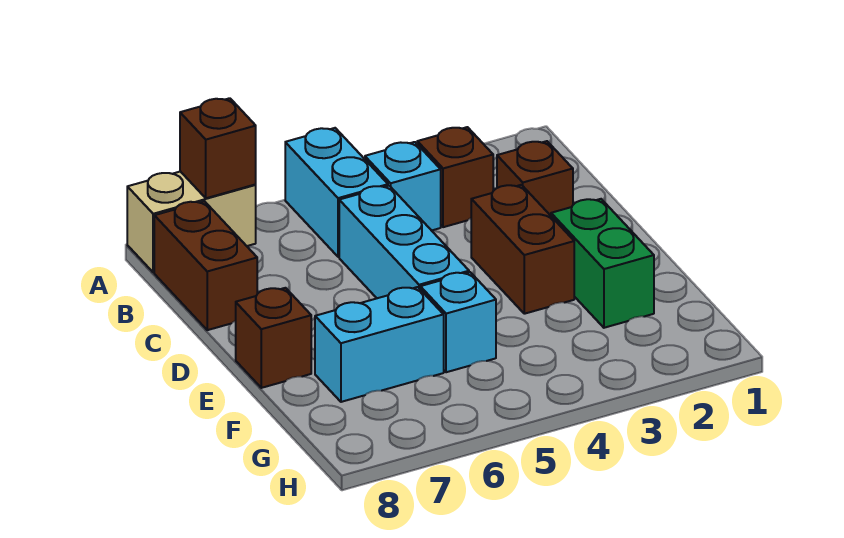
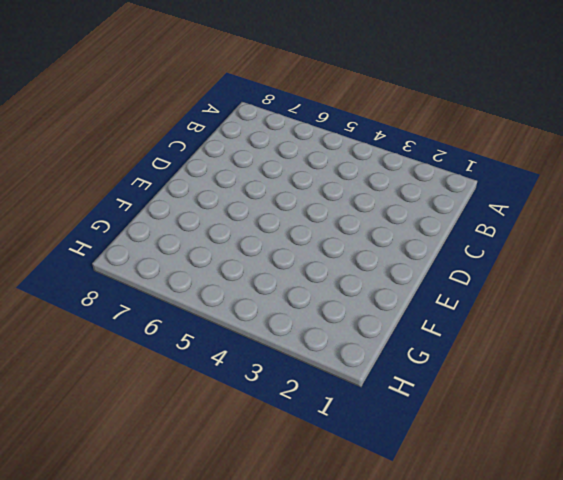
none -> cyan 1x2 brick [285,128,388,257]
none -> tan 1x2 brick [127,172,256,273]
none -> brown 1x1 brick [417,127,493,227]

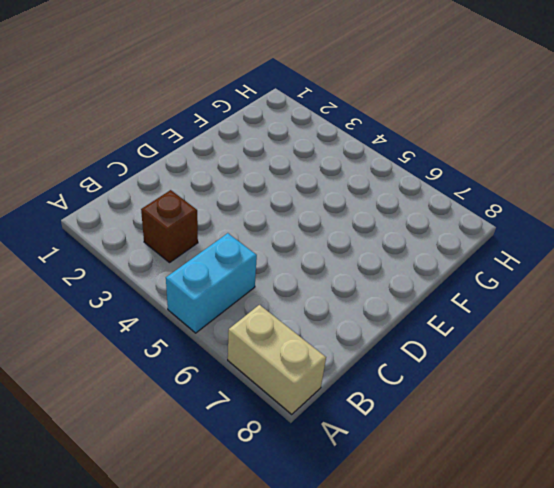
none -> cyan 1x1 brick [365,142,441,231]
none -> brown 1x2 brick [154,201,257,330]
none -> brown 1x1 brick [497,141,573,216]

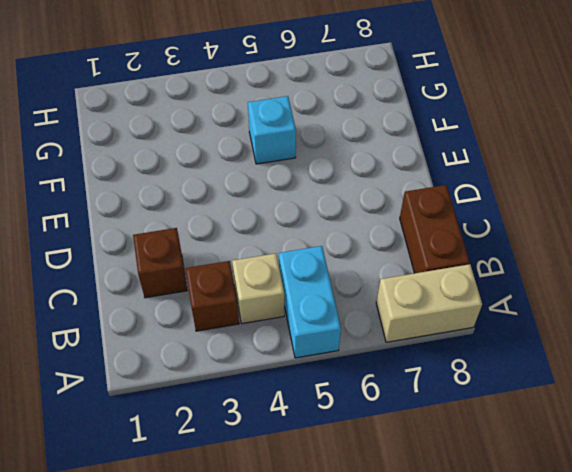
tan 1x1 brick [232,253,284,324] -> cyan 1x1 brick [365,142,441,231]
none -> cyan 1x3 brick [339,186,469,298]
none -> brown 1x2 brick [471,185,574,314]
none -> green 1x2 brick [551,199,654,328]

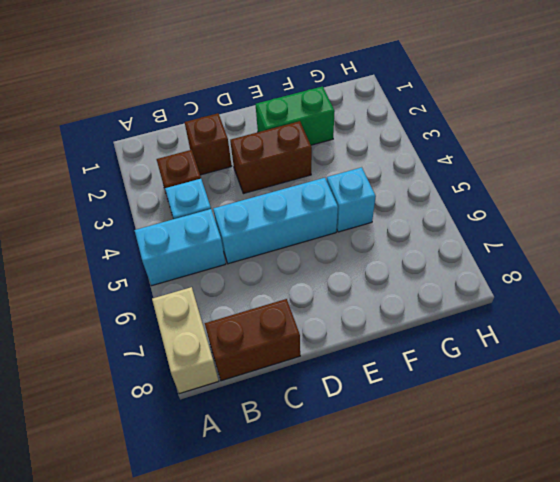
none -> brown 1x1 brick [236,288,311,388]
none -> cyan 1x2 brick [315,287,444,402]
none -> brown 1x1 brick [180,98,256,198]

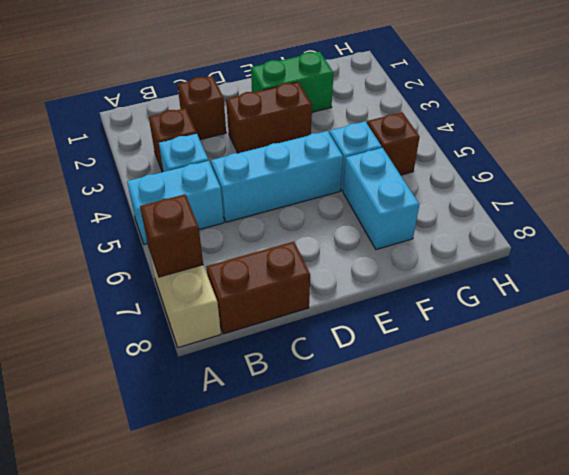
brown 1x1 brick [367,112,420,175] -> brown 1x1 brick moved to [236,288,311,388]

